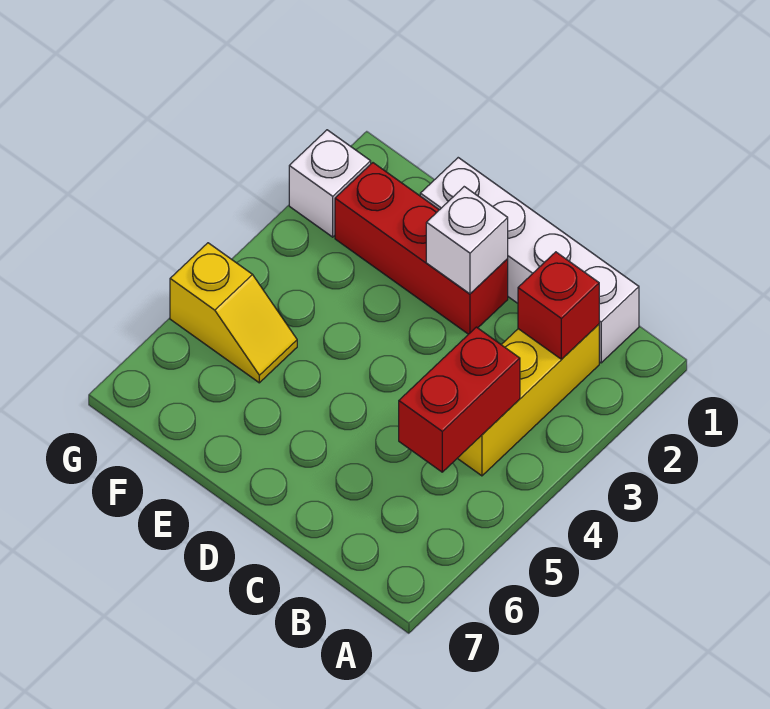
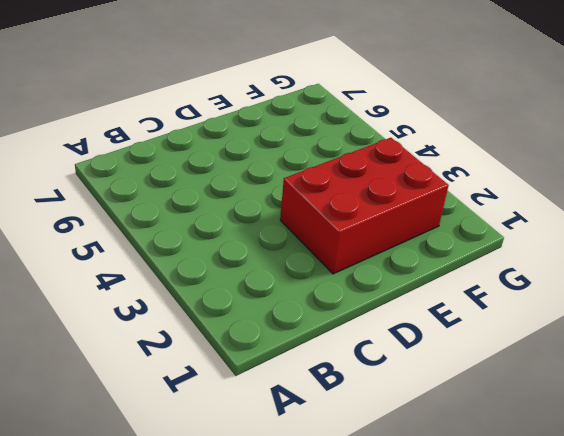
red 2x3 brick [280,138,449,274] -> red 1x3 brick [335,163,508,334]
none -> white 1x4 brick [420,158,639,363]
none -> yellow 1x3 brick [457,324,599,476]

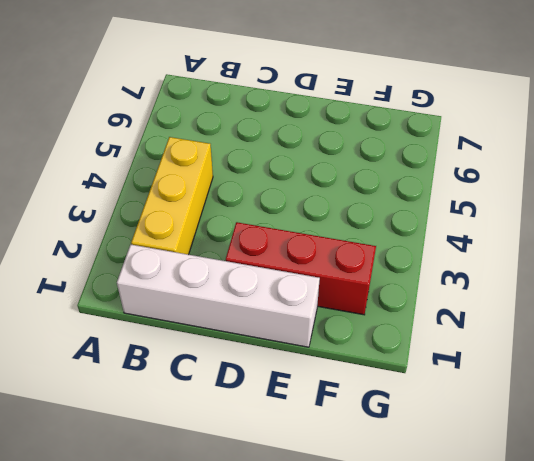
none -> yellow 1x2 slope [170,243,297,383]
none -> white 1x1 brick [289,130,371,237]

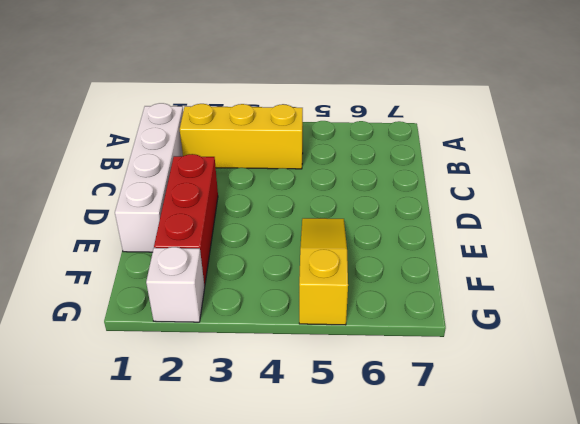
yellow 1x3 slope [299,218,348,325] -> yellow 1x2 slope [170,243,297,383]
none -> red 1x1 brick [518,252,599,359]
none -> red 1x2 brick [399,327,520,472]

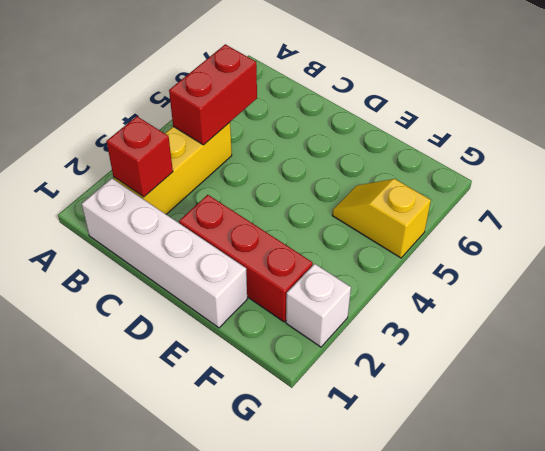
none -> white 1x1 brick [426,187,508,294]

